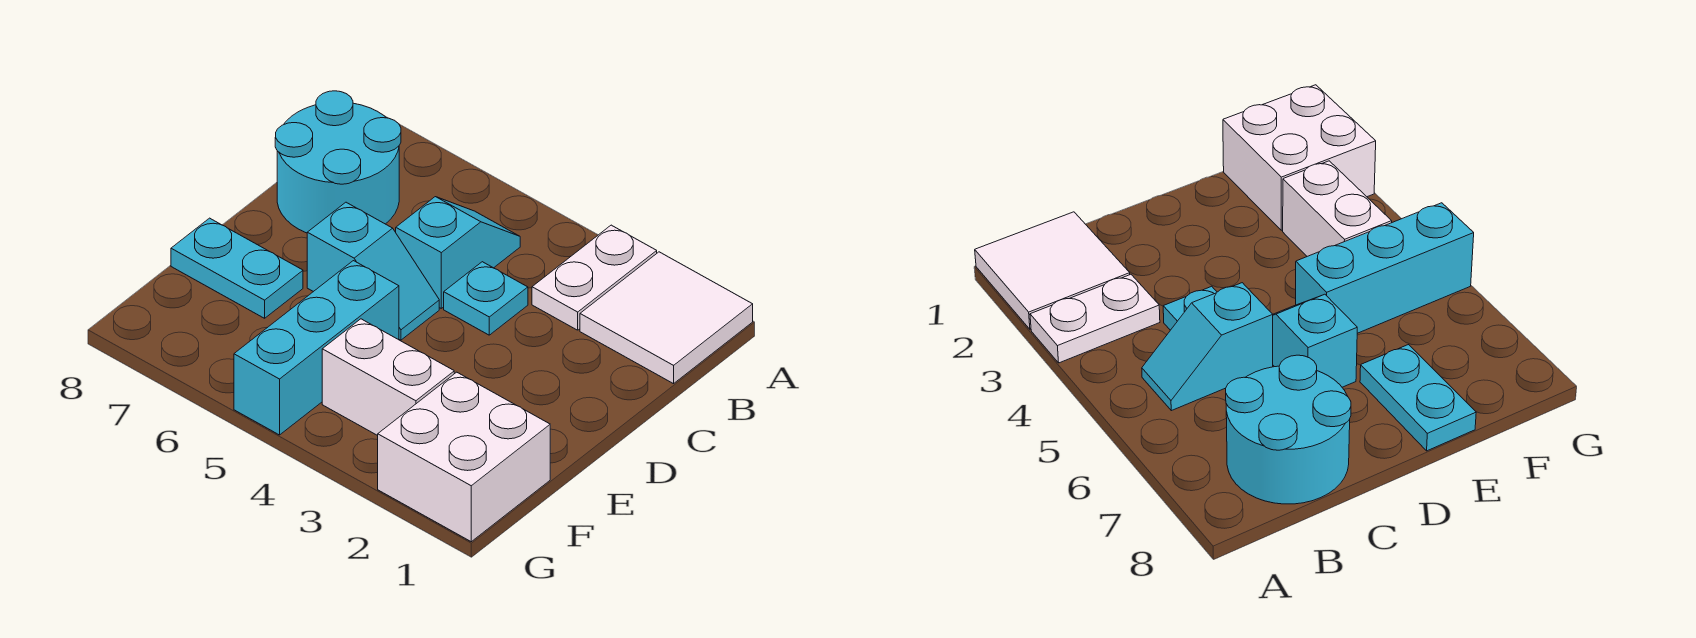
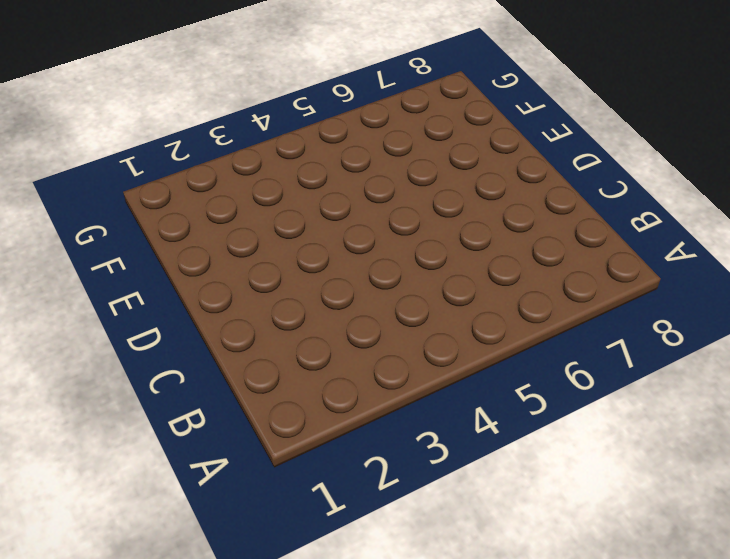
none -> white 2x2 tile [580,252,753,384]
none -> white 1x2 plate [532,225,657,330]

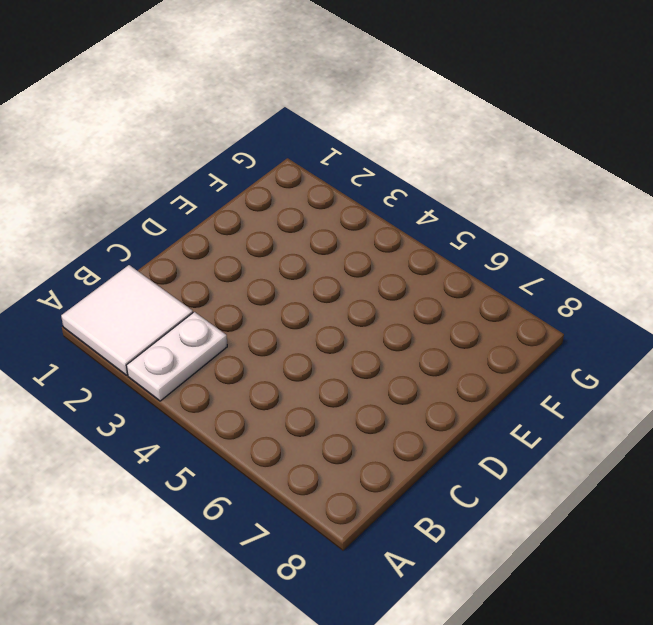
none -> cyan 1x2 slope [396,197,520,308]
none -> cyan 2x2 round brick [275,91,401,233]

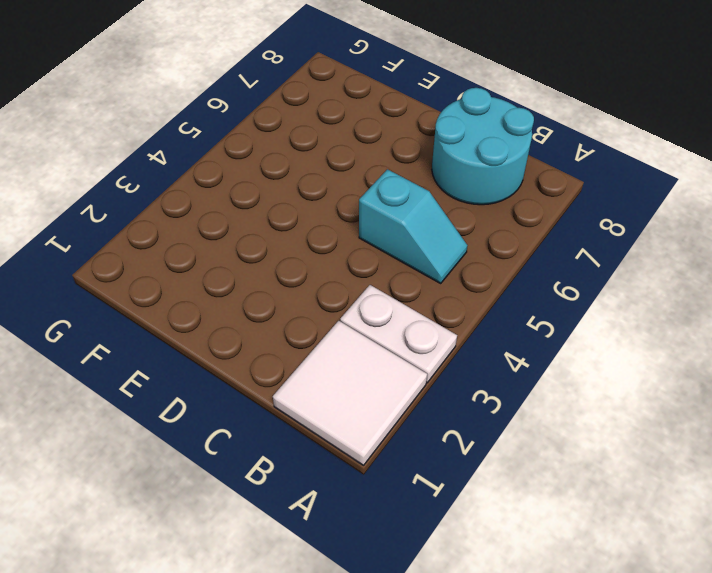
none -> cyan 1x1 plate [444,262,528,335]
none -> cyan 1x2 slope [307,202,439,340]

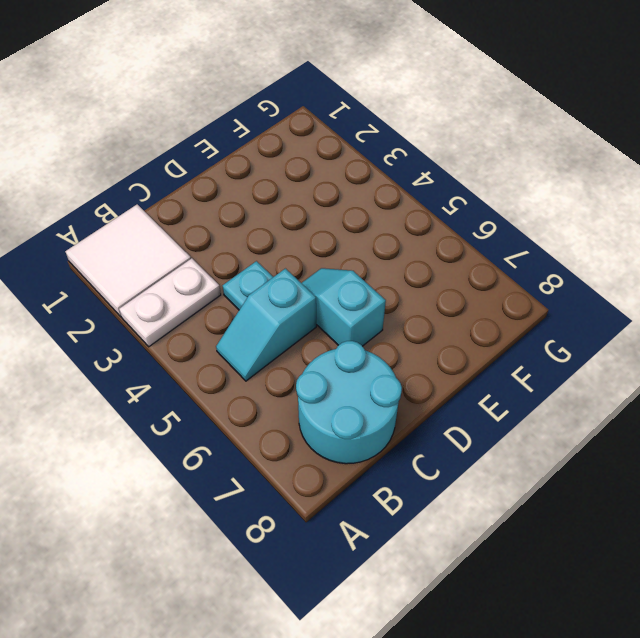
none -> cyan 1x3 brick [234,261,399,435]
none -> cyan 1x2 plate [171,218,303,318]

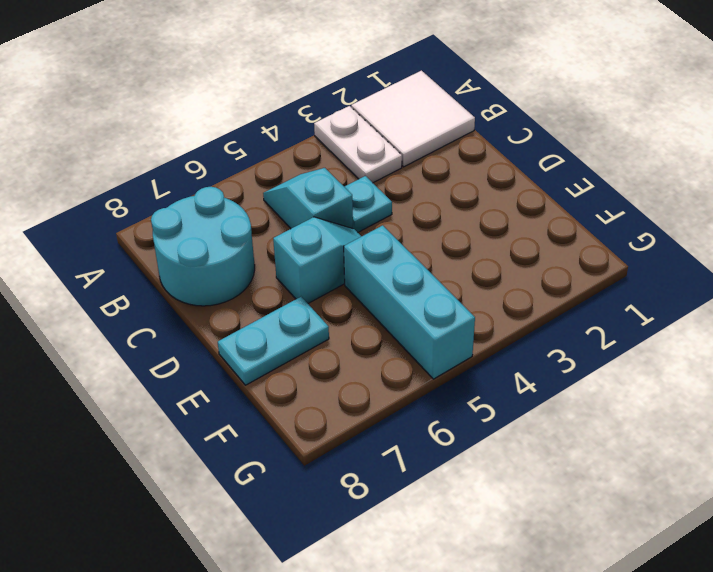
none -> white 2x2 brick [378,372,550,542]
none -> white 1x2 brick [322,319,454,436]

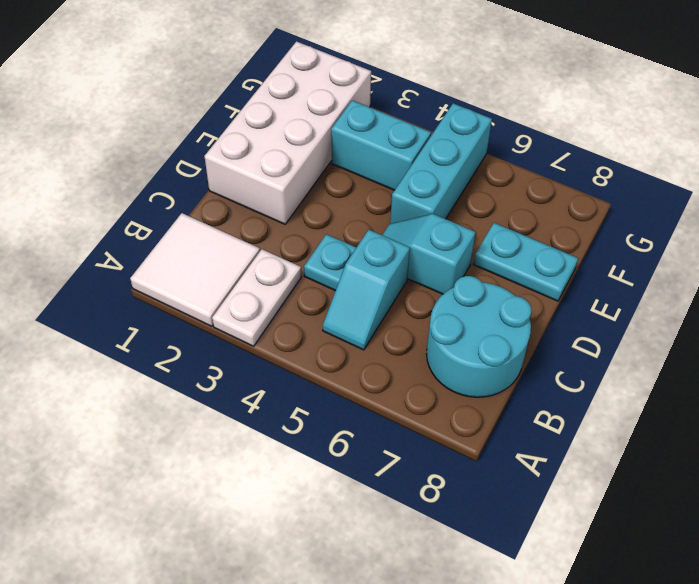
white 2x4 brick [204,41,371,224] -> white 2x2 brick [378,372,550,542]
cyan 1x2 brick [331,100,431,190] -> white 1x2 brick [322,319,454,436]

